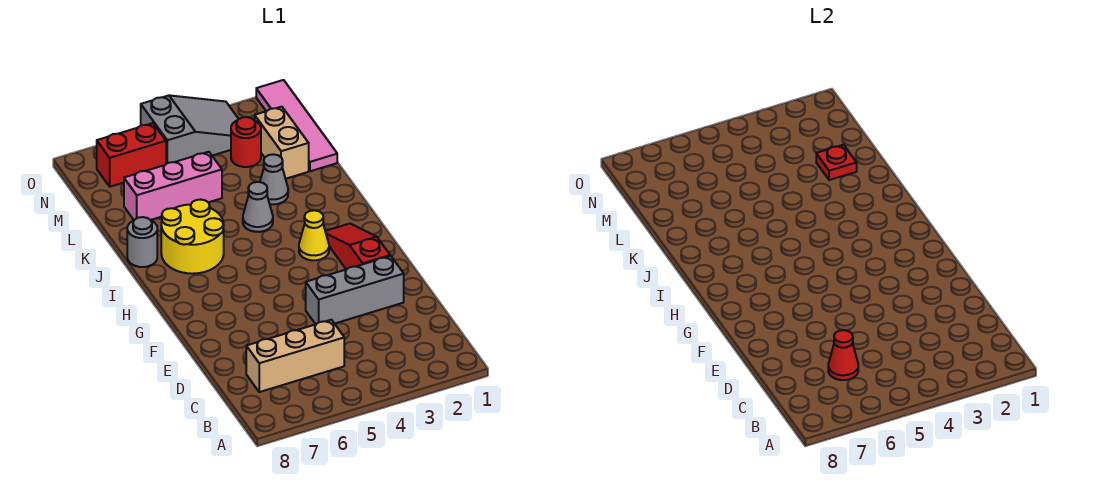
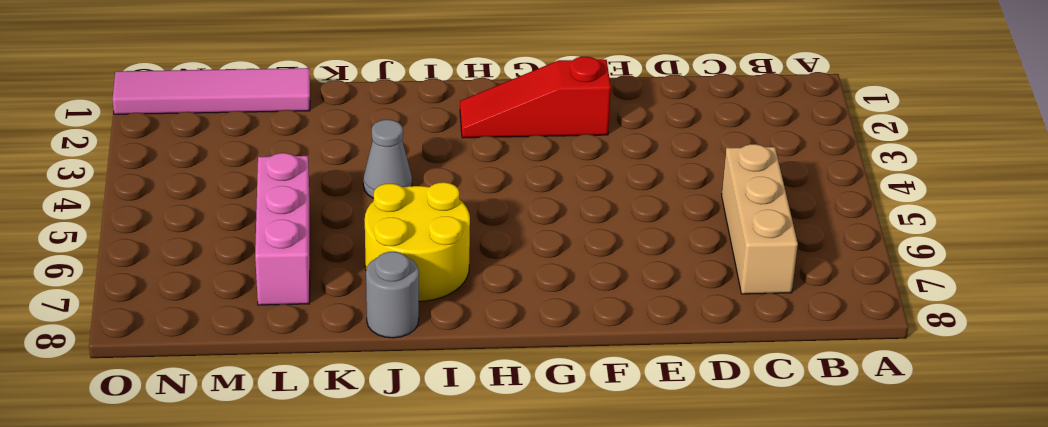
none -> grey 1x3 brick [306,256,404,324]
none -> yellow 1x1 cone [299,210,329,260]
none -> grey 1x1 cone [260,154,288,204]

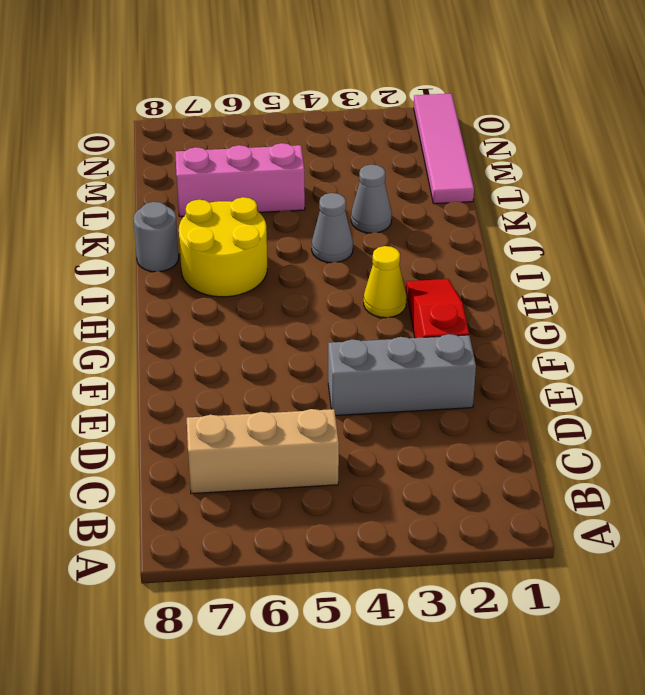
none -> tan 1x2 brick [255,107,309,179]
none -> red 1x1 round brick [231,117,261,167]
none -> grey 2x3 slope [141,95,238,164]

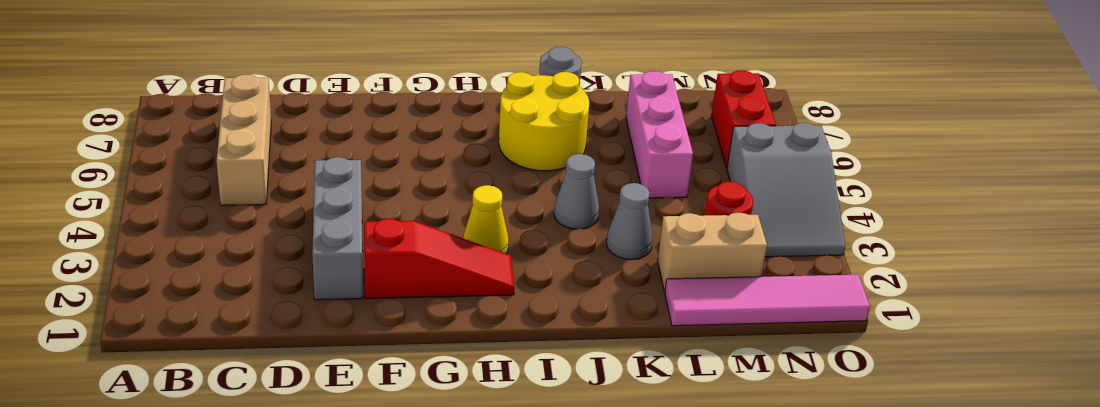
none -> red 1x1 cone [828,330,858,380]
none -> red 1x1 plate [816,145,857,180]

